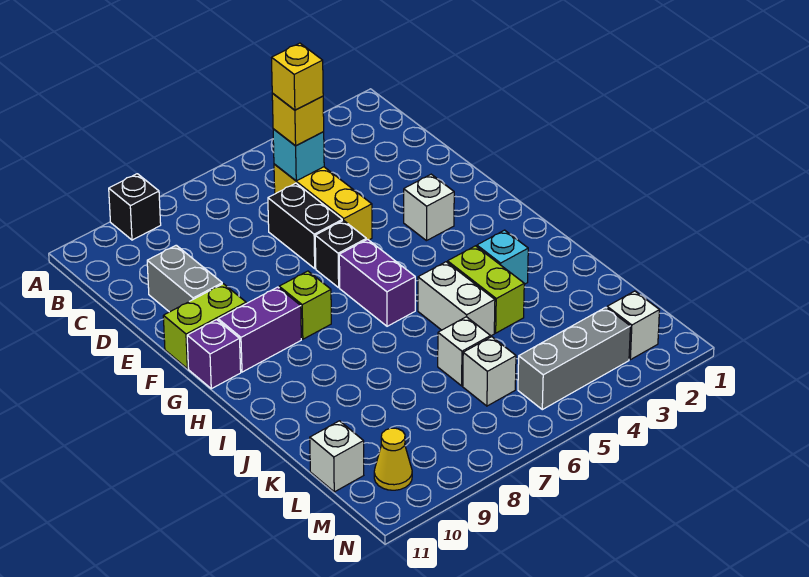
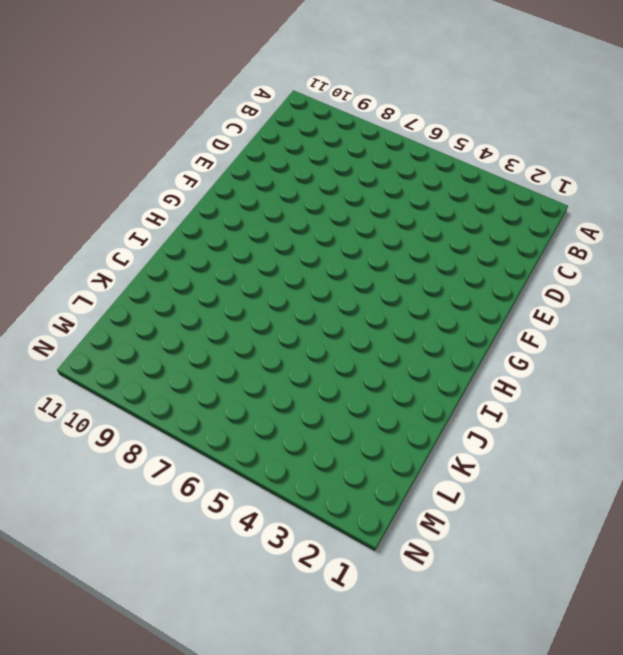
none -> black 1x1 brick [109,174,161,240]
none -> yellow 1x3 brick [274,164,372,240]
none -> black 1x2 brick [268,183,342,268]

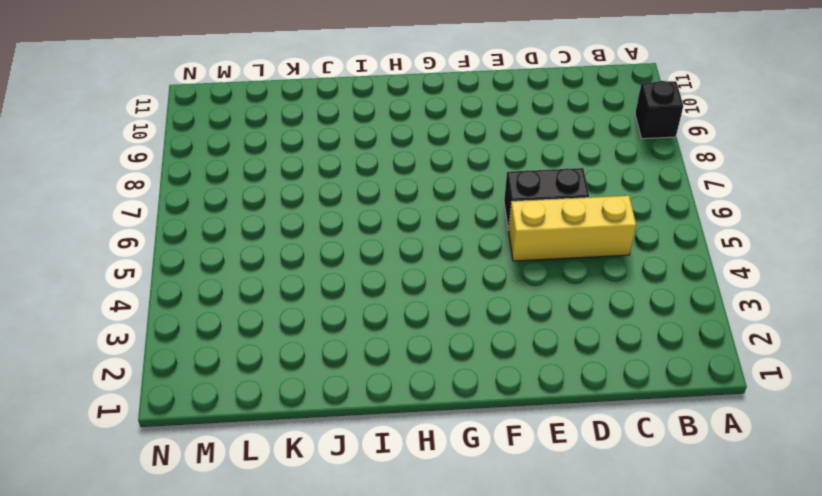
none -> grey 1x2 brick [147,245,222,312]
none -> white 1x1 brick [404,174,454,241]
none -> black 1x1 brick [315,220,366,288]

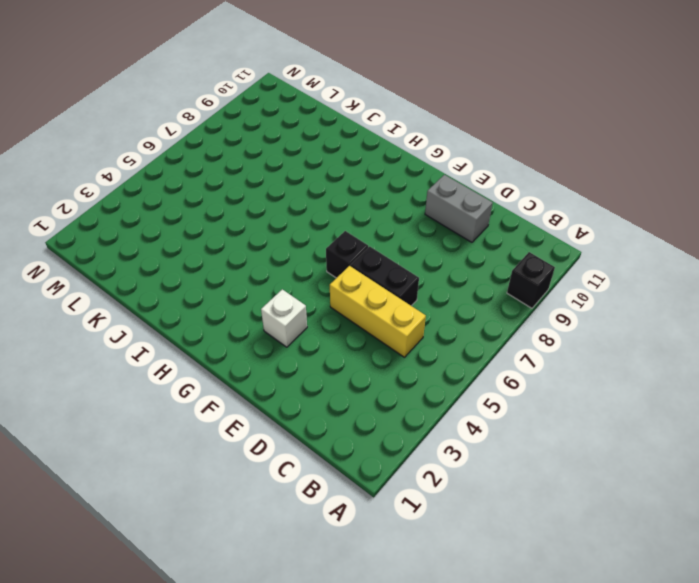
none -> lime 1x2 brick [163,284,246,369]
none -> purple 1x2 brick [339,239,415,326]
none -> lime 1x1 brick [279,271,331,339]

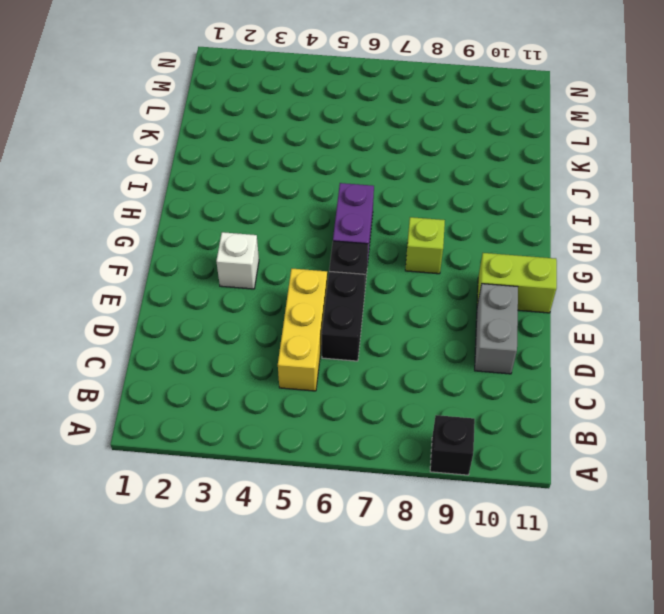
none -> purple 1x2 brick [218,287,301,372]
none -> purple 1x1 brick [187,320,241,389]
none -> cyan 1x1 brick [477,230,528,284]

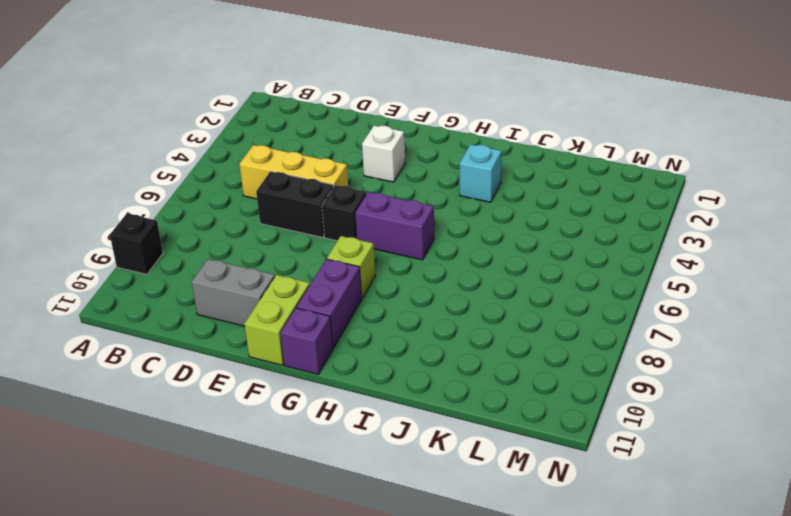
none -> lime 1x2 brick [448,246,524,333]
none -> white 1x2 brick [418,262,495,336]
none -> white 1x1 brick [438,317,490,386]

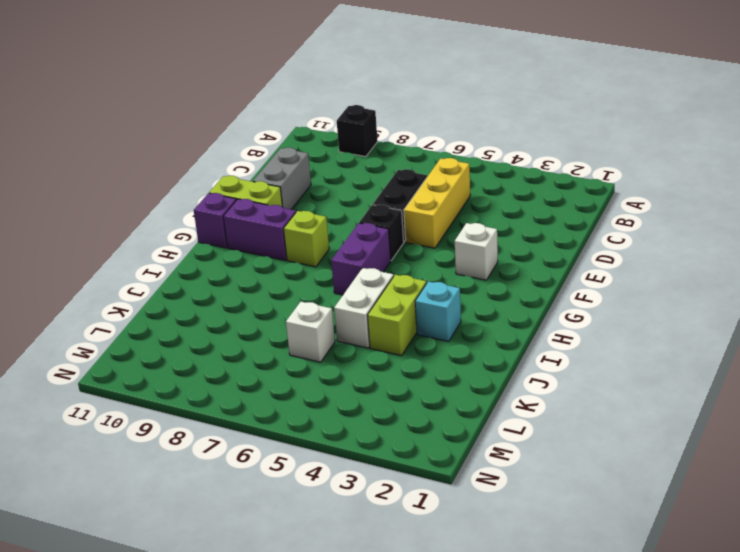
none -> white 1x1 brick [463,337,516,406]
none -> white 1x1 brick [310,421,364,492]
none -> white 1x1 brick [607,291,659,360]

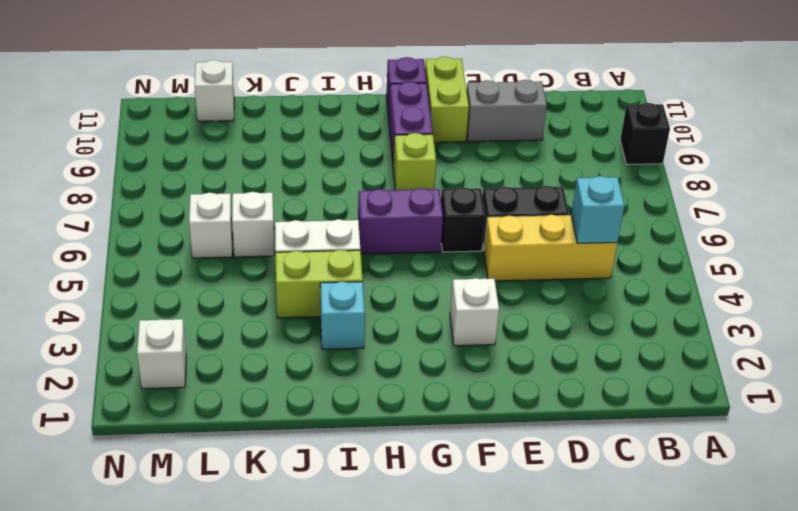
none -> grey 1x3 brick [518,307,630,410]
none -> yellow 1x1 cone [374,428,412,490]
none -> yellow 1x1 brick [272,93,324,146]

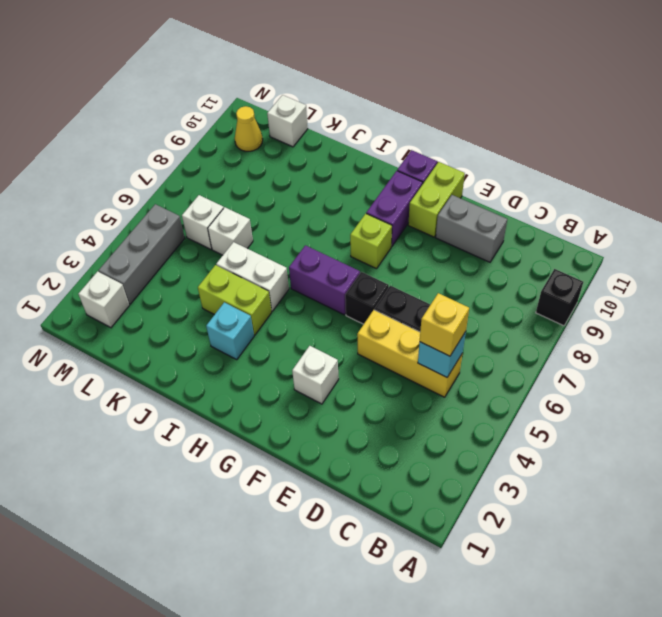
none -> yellow 1x1 brick [271,43,323,110]

